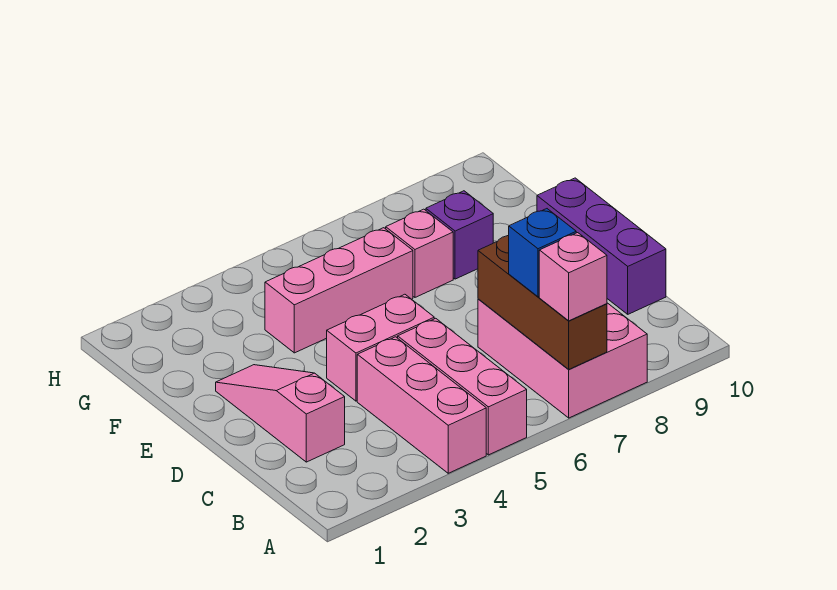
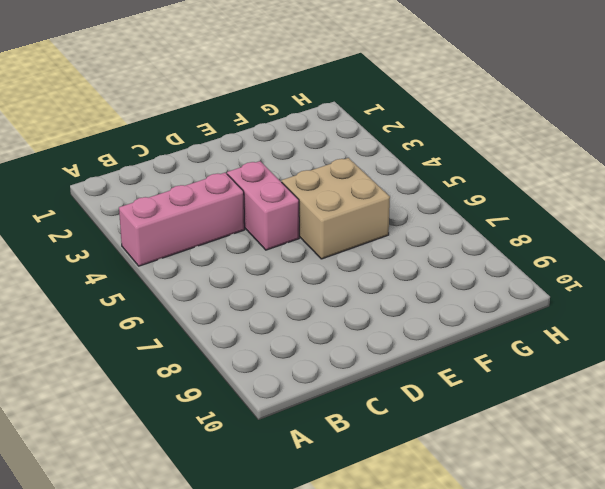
tan 2x2 brick [282,158,390,259] -> pink 1x3 brick [265,228,413,353]
none -> pink 1x3 brick [398,318,527,455]
none -> pink 2x3 brick [478,299,647,418]
none -> pink 1x3 slope [216,365,345,462]

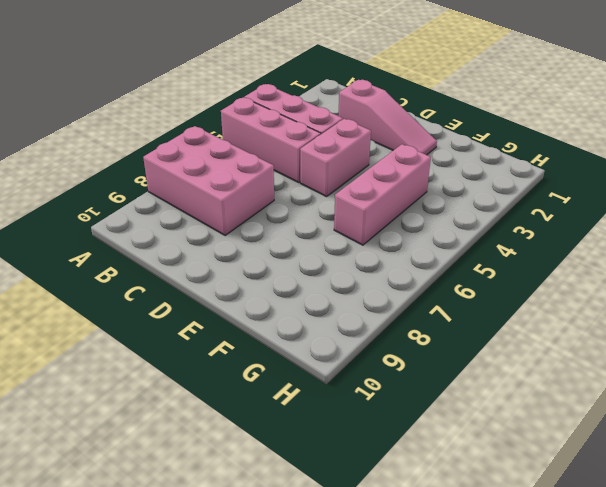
none -> purple 1x3 brick [537,178,666,314]
none -> pink 1x1 brick [386,209,453,297]
none -> purple 1x1 brick [426,191,493,279]

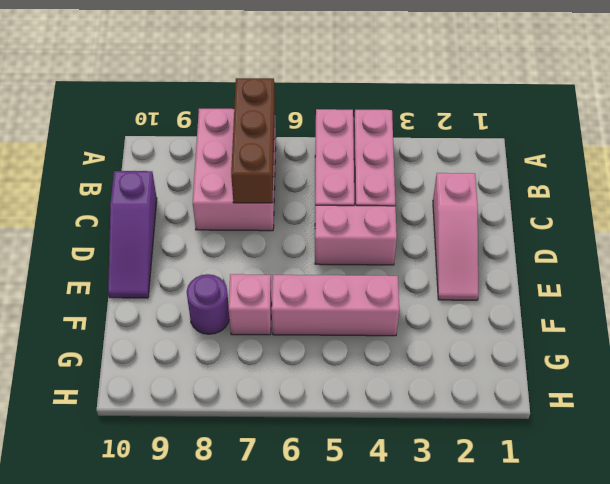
purple 1x3 slope [108,171,157,298] -> purple 1x3 brick [537,178,666,314]
purple 1x1 round brick [187,274,229,334] -> purple 1x1 brick [426,191,493,279]
none -> pink 1x1 brick [539,233,607,321]
none -> blue 1x1 brick [509,209,576,297]

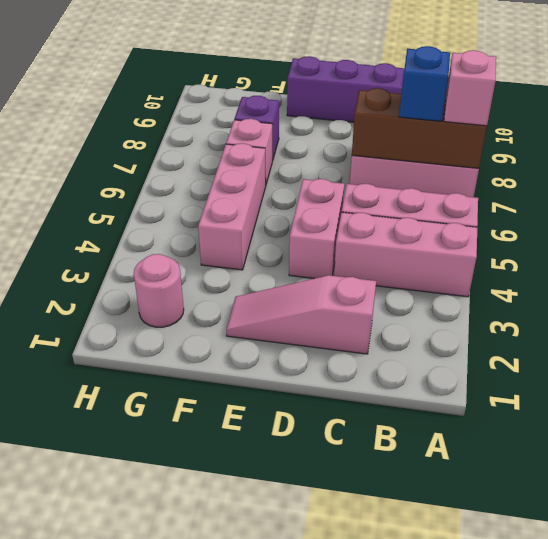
pink 1x1 round brick [134,254,184,327] -> none

